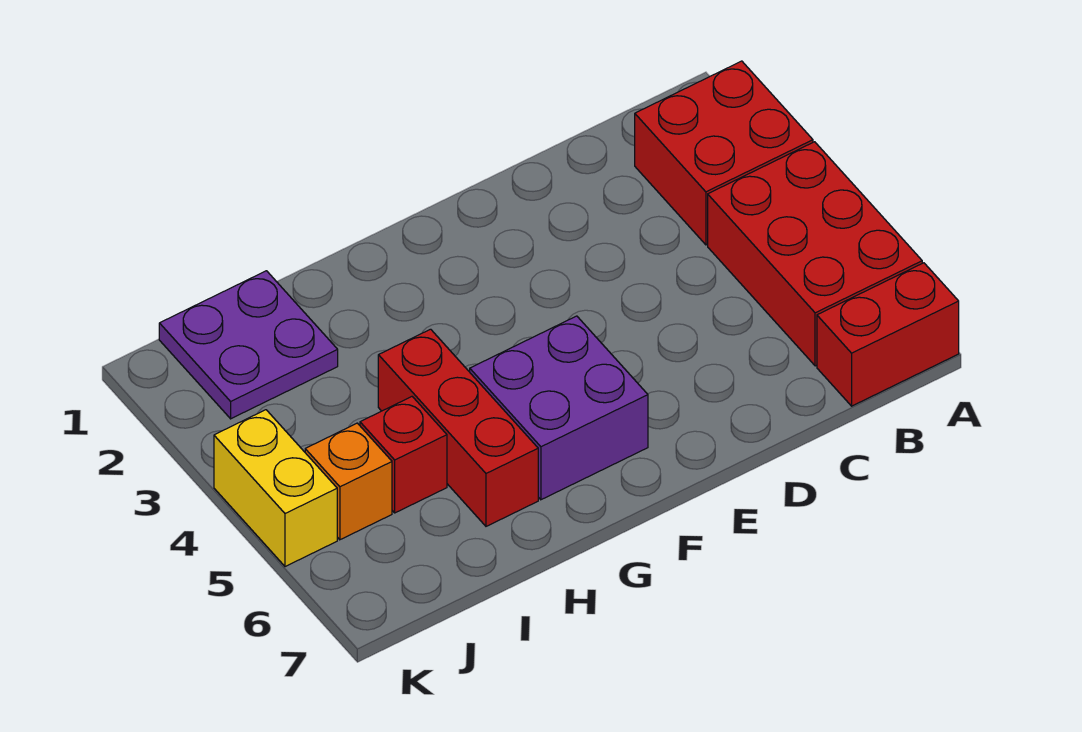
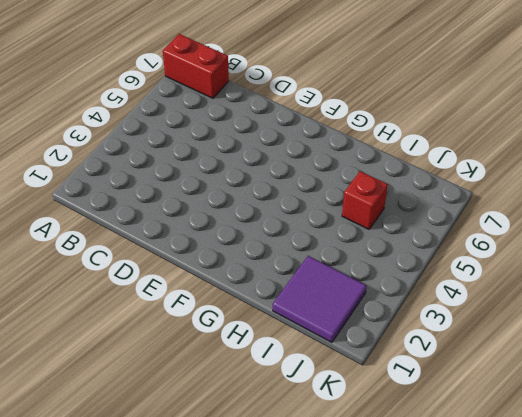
purple 2x2 tile [273,256,367,342] -> purple 2x2 plate [159,271,338,419]
none -> red 2x2 brick [635,61,813,245]
none -> red 2x3 brick [708,142,922,366]

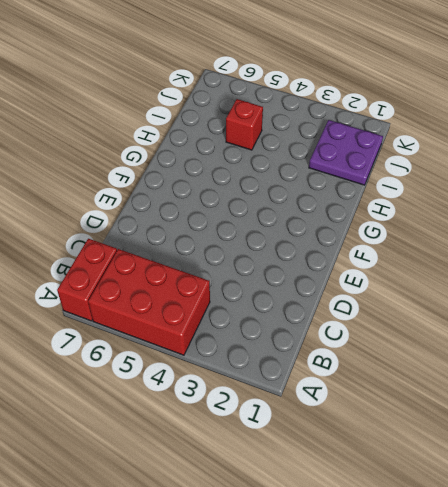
none -> red 2x2 brick [635,61,813,245]
none -> purple 2x2 brick [470,316,648,500]

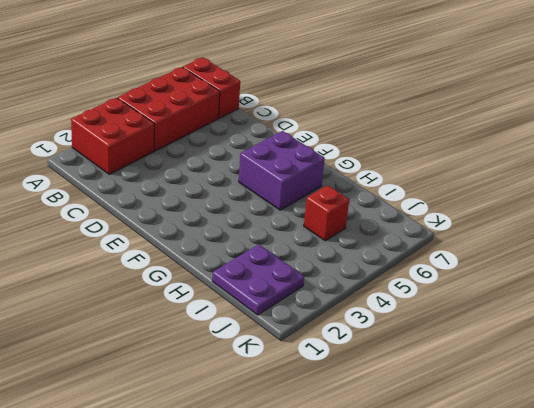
none -> red 1x3 brick [378,329,538,526]
none -> orange 1x1 brick [305,423,392,540]

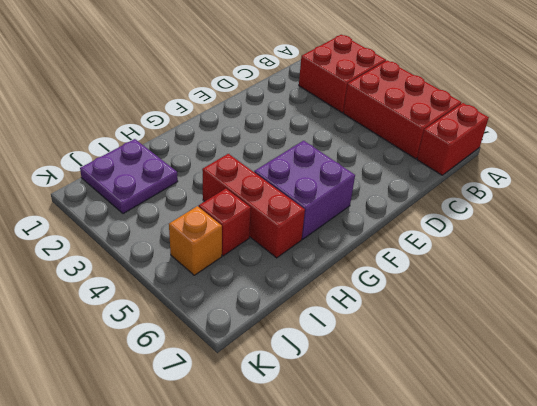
none -> yellow 1x2 brick [214,410,337,567]

